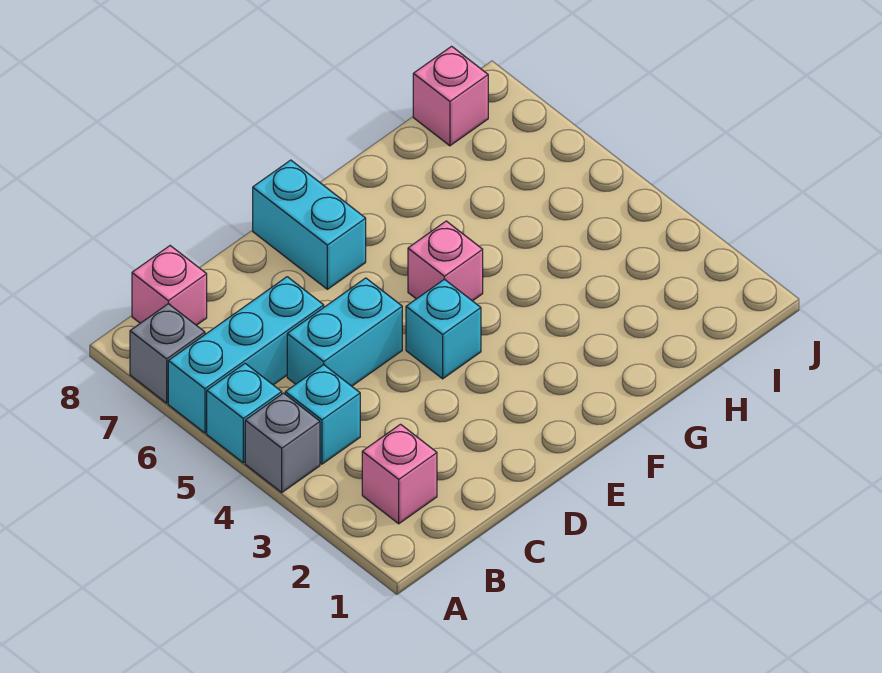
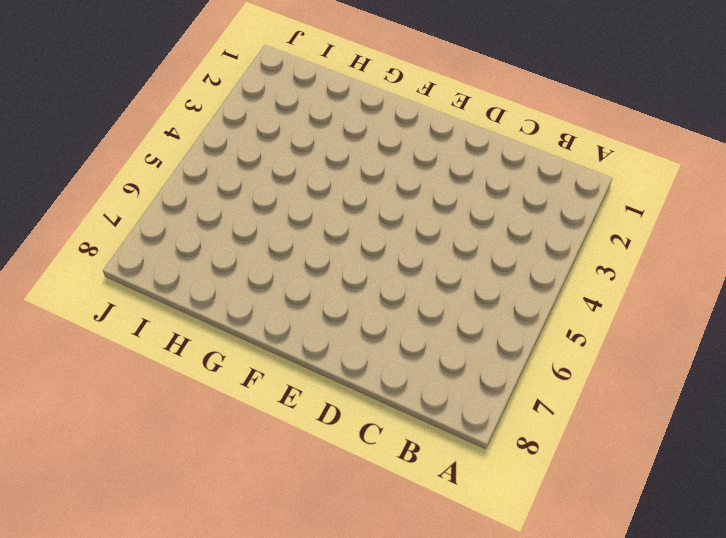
none -> grey 1x1 brick [245,393,320,492]
none -> cyan 1x1 brick [207,364,282,463]
none -> cyan 1x3 brick [168,277,324,433]

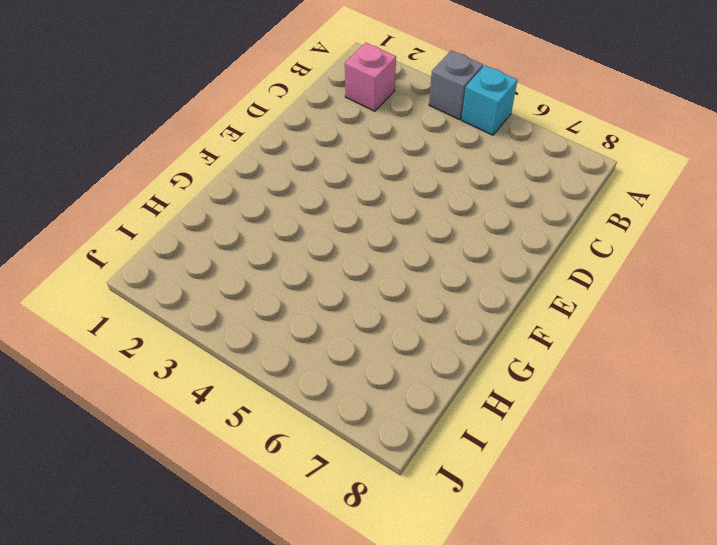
none -> cyan 1x3 brick [168,277,324,433]
none -> grey 1x1 brick [130,304,205,403]
none -> cyan 1x1 brick [285,365,360,464]

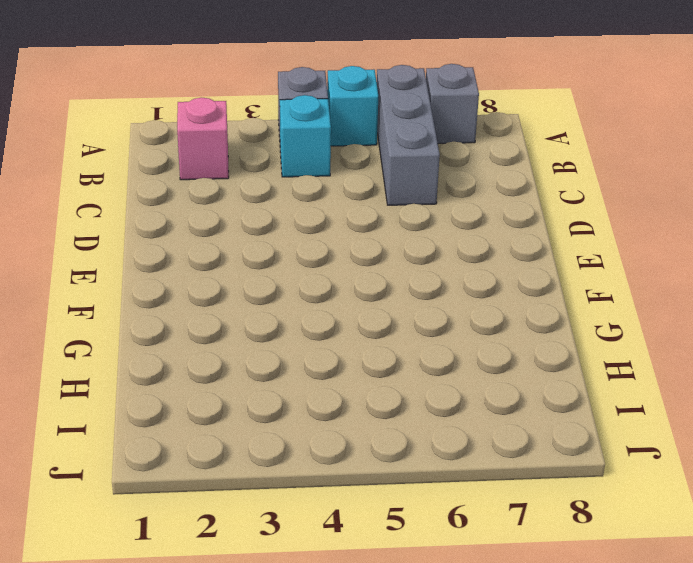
grey 1x3 brick [377,65,440,205] -> cyan 1x3 brick [168,277,324,433]
none -> pink 1x1 brick [132,246,207,325]
none -> cyan 1x2 brick [287,278,402,386]
none -> cyan 1x1 brick [406,279,481,379]

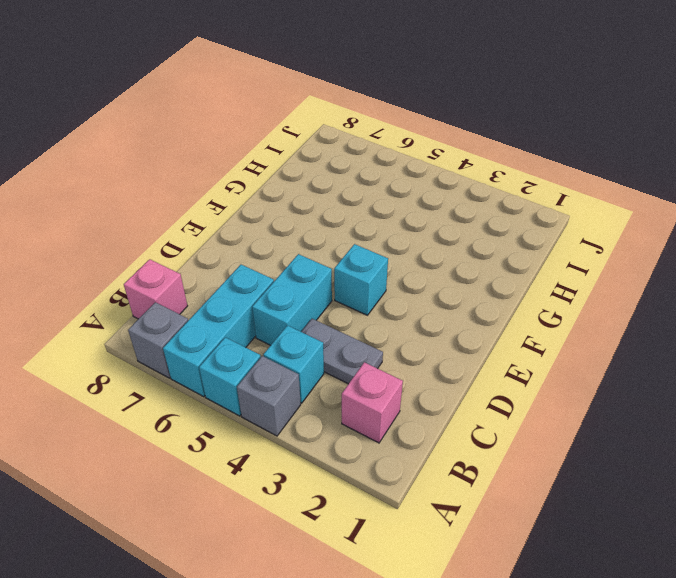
grey 1x2 plate [301,319,383,384] -> none
none -> cyan 1x2 brick [253,160,366,289]
none -> pink 1x1 brick [408,221,483,301]
none -> pink 1x1 brick [413,46,488,146]

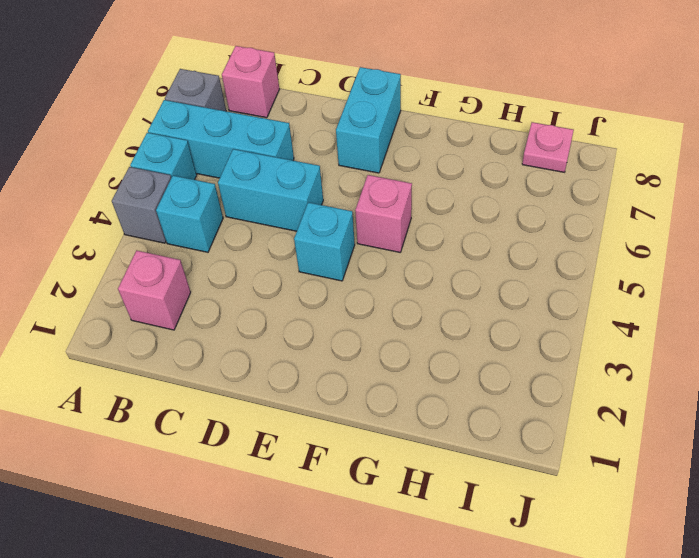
pink 1x1 plate [522,122,574,172] -> pink 1x1 brick [413,46,488,146]

